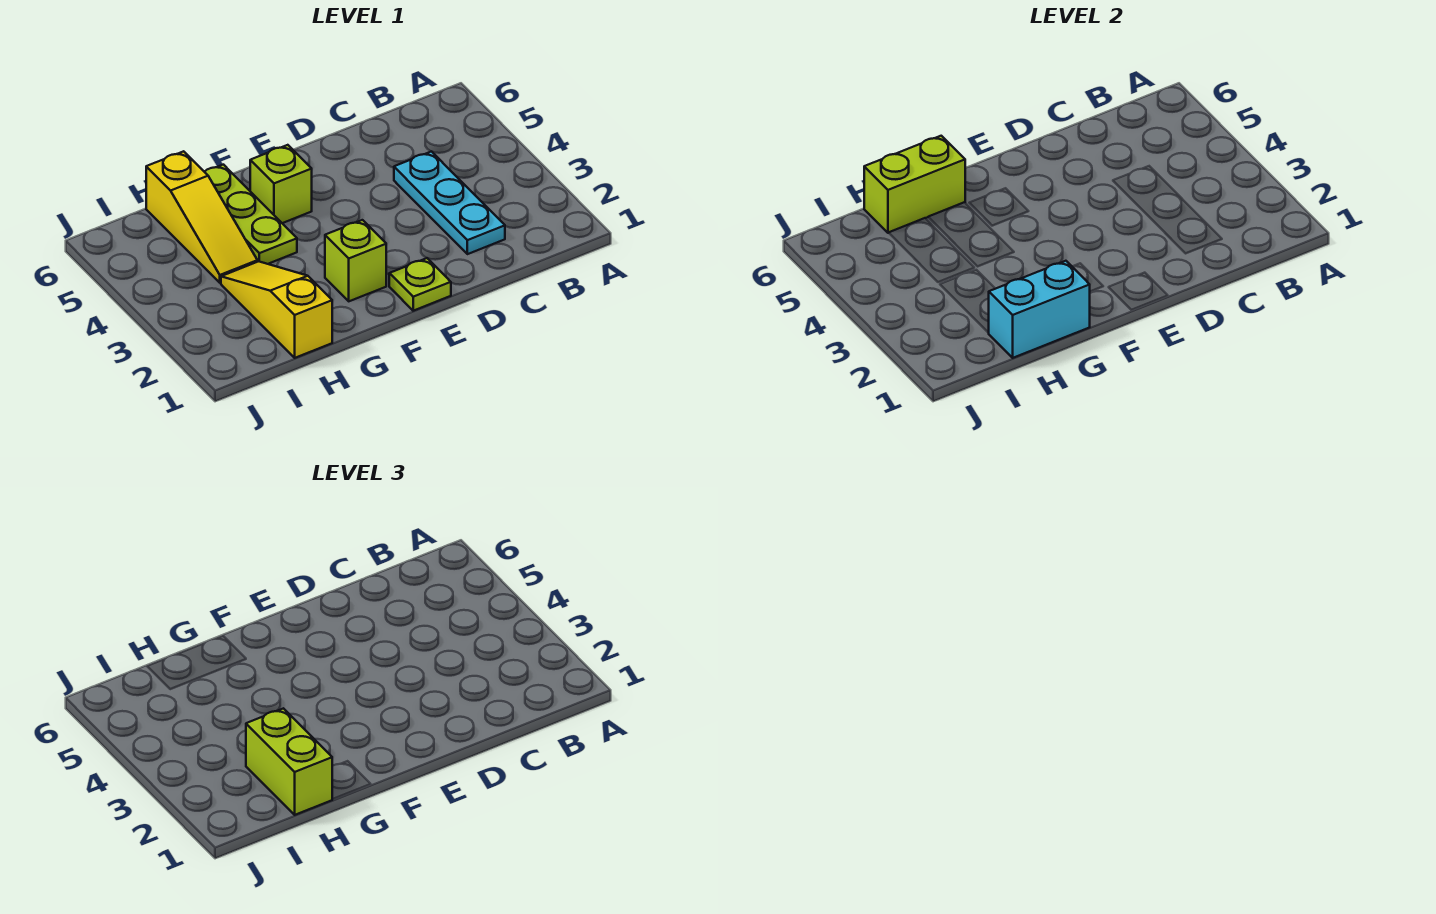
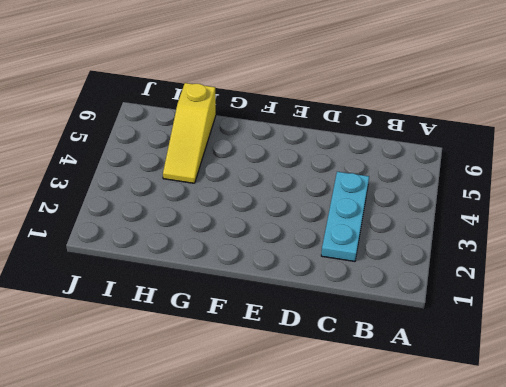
none -> lime 1x1 plate [389,258,451,311]
none -> lime 1x1 brick [325,220,386,301]

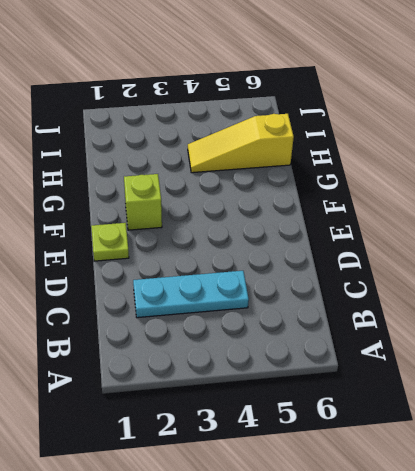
none -> lime 1x1 brick [250,145,312,223]
none -> lime 1x3 plate [205,165,297,264]

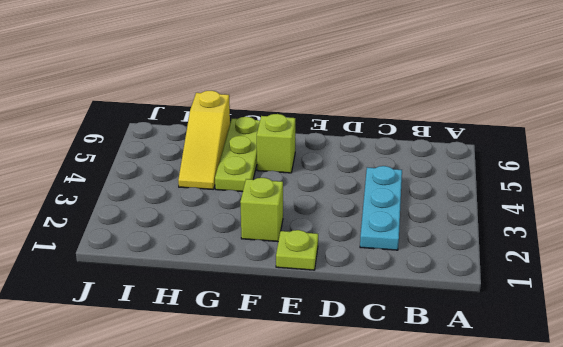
none -> yellow 1x3 slope [221,261,332,358]
none -> cyan 1x2 brick [989,261,1090,358]

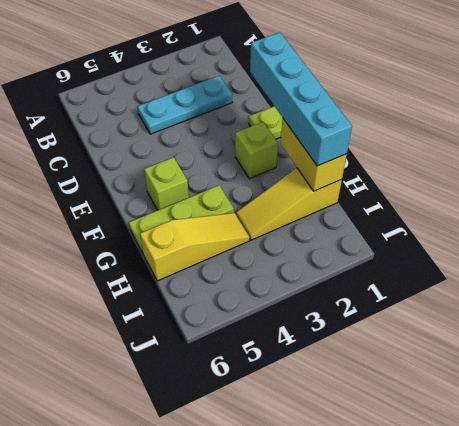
cyan 1x4 brick [250,32,352,166] -> lime 1x2 brick [246,708,332,815]
yellow 1x2 brick [281,119,347,191] -> cyan 1x2 brick [989,261,1090,358]
none -> lime 1x2 brick [864,136,965,233]

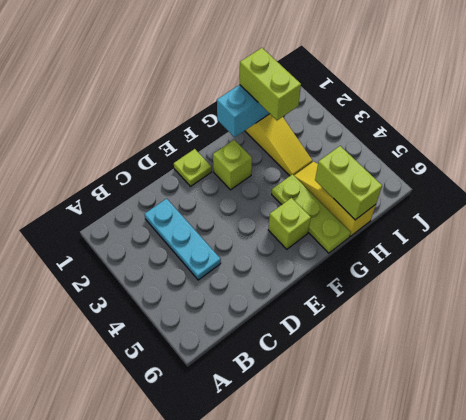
lime 1x2 brick [315,146,382,220] -> lime 1x2 brick turned to [864,136,965,233]

